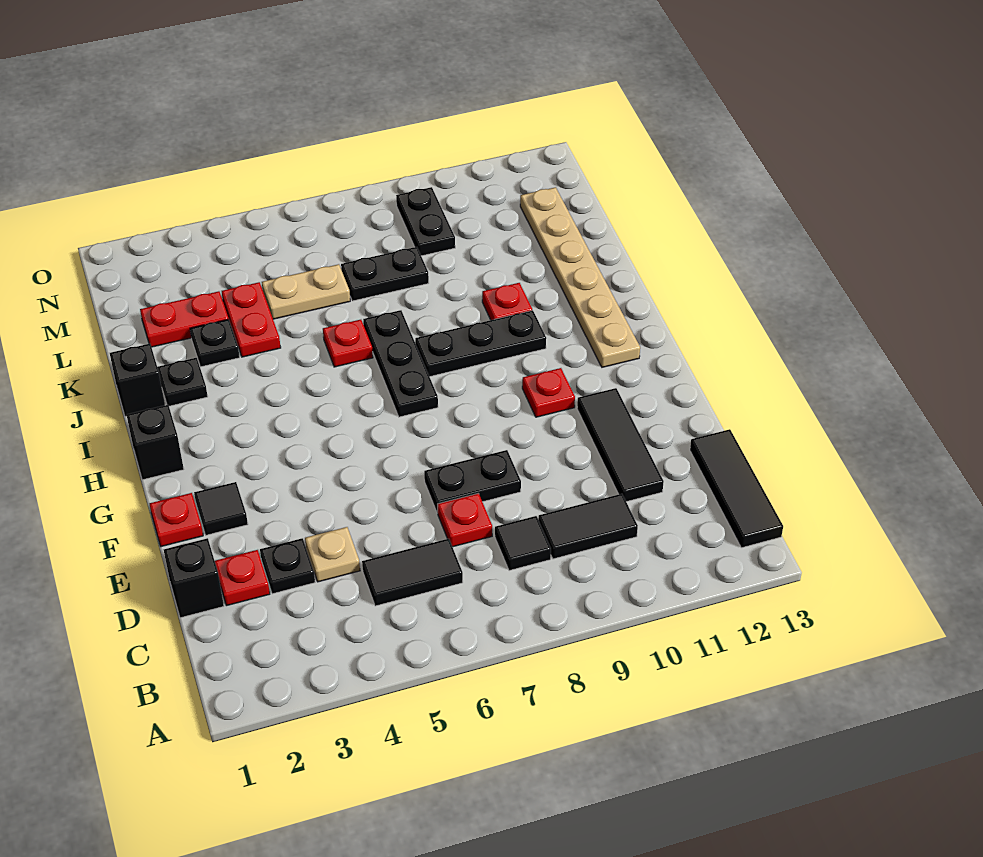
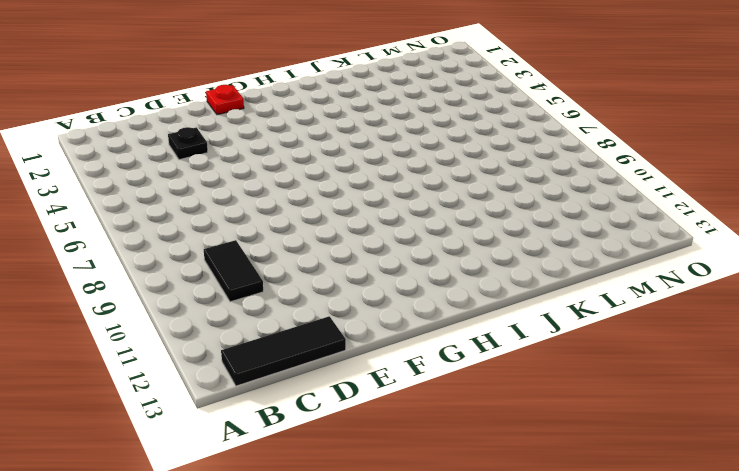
none -> black 1x2 tile [362,539,463,606]
none -> black 1x1 tile [495,516,551,571]
none -> black 1x1 brick [164,538,224,618]

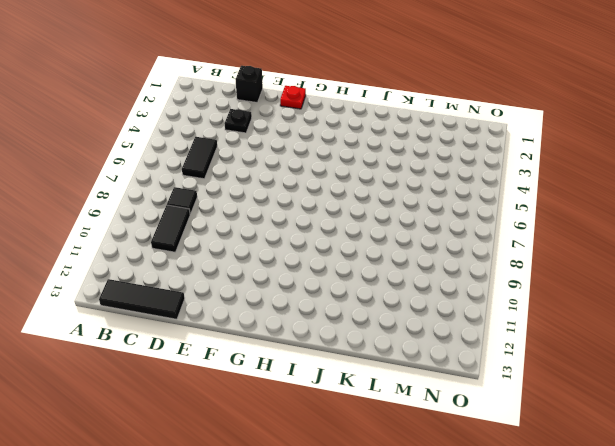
none -> red 1x1 plate [215,550,270,606]
none -> tan 1x1 plate [305,527,360,582]
none -> red 1x1 plate [438,493,492,547]

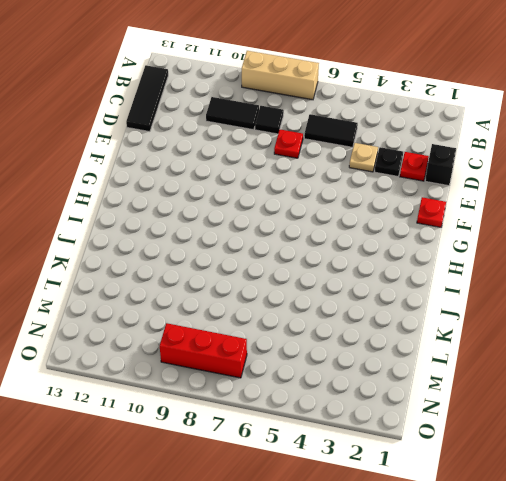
tan 1x3 brick [242,51,319,100] -> none
red 1x3 brick [160,323,247,378] -> black 1x2 plate [396,187,455,256]
none -> black 1x3 tile [577,388,664,502]
none -> black 1x2 plate [424,450,521,513]
none -> black 1x1 tile [194,482,248,535]

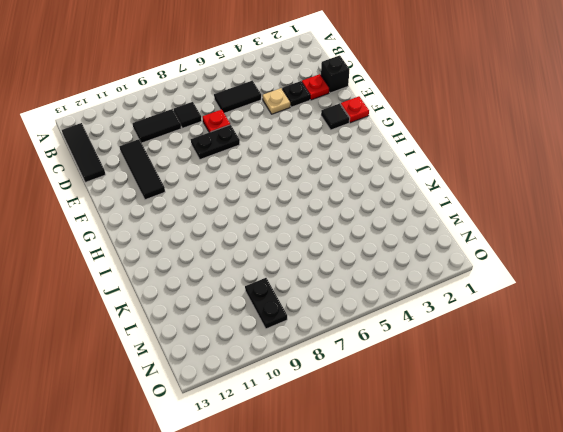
none -> red 1x1 plate [522,368,575,417]
none -> black 1x1 brick [127,405,184,480]
none -> black 1x3 plate [363,310,438,417]

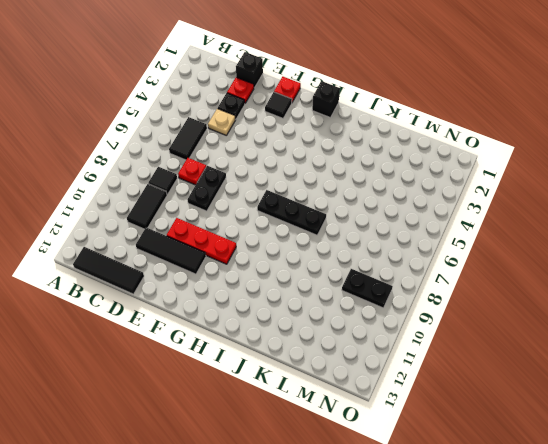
red 1x3 plate [167,218,236,264] -> red 1x1 plate [522,368,575,417]
none -> tan 1x6 plate [520,187,640,367]
none -> black 1x3 plate [415,310,546,377]
none -> black 1x1 brick [110,344,165,417]

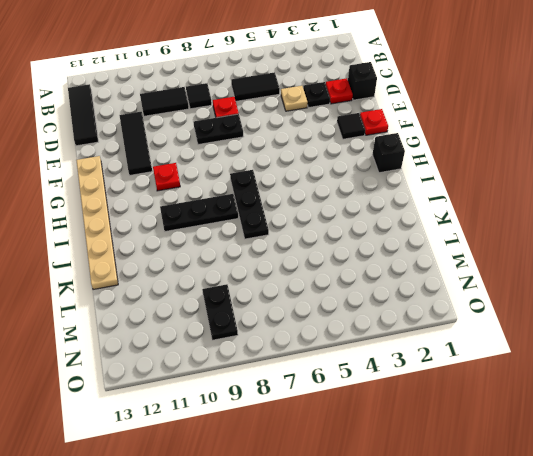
tan 1x6 plate [76,156,118,290] -> tan 1x6 plate moved to [520,187,640,367]
none -> black 1x1 brick [110,344,165,417]
none -> black 1x1 plate [157,358,208,406]
none -> red 1x1 plate [323,320,373,367]

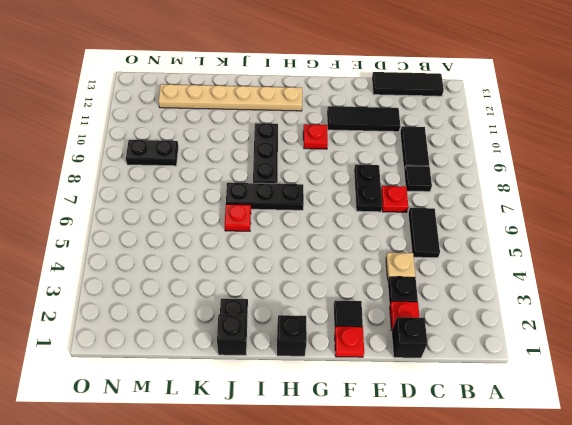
none -> red 1x1 plate [482,283,532,320]
none -> black 1x1 plate [190,319,240,367]
none -> red 1x2 plate [222,282,281,357]

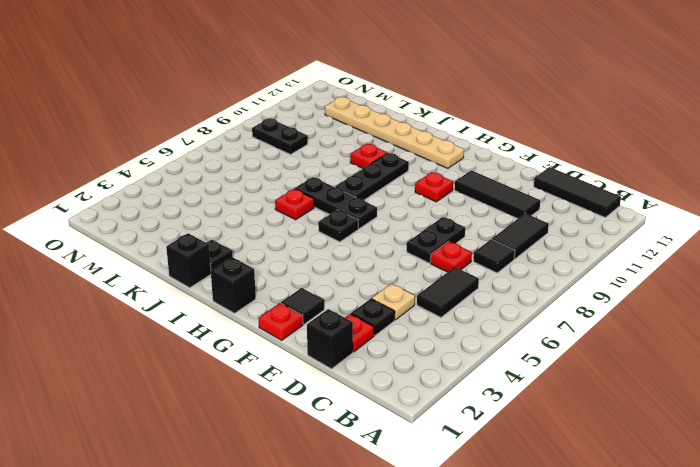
black 1x1 plate [318,210,358,242] -> black 1x1 plate moved to [190,319,240,367]
none -> red 1x2 plate [222,282,281,357]
none -> red 1x2 plate [140,291,229,347]
none -> tan 1x2 plate [262,264,350,319]

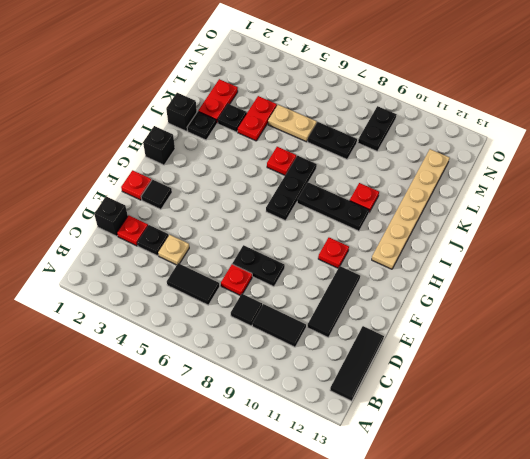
red 1x2 plate [198,79,238,123] -> red 1x2 plate turned to [140,291,229,347]

